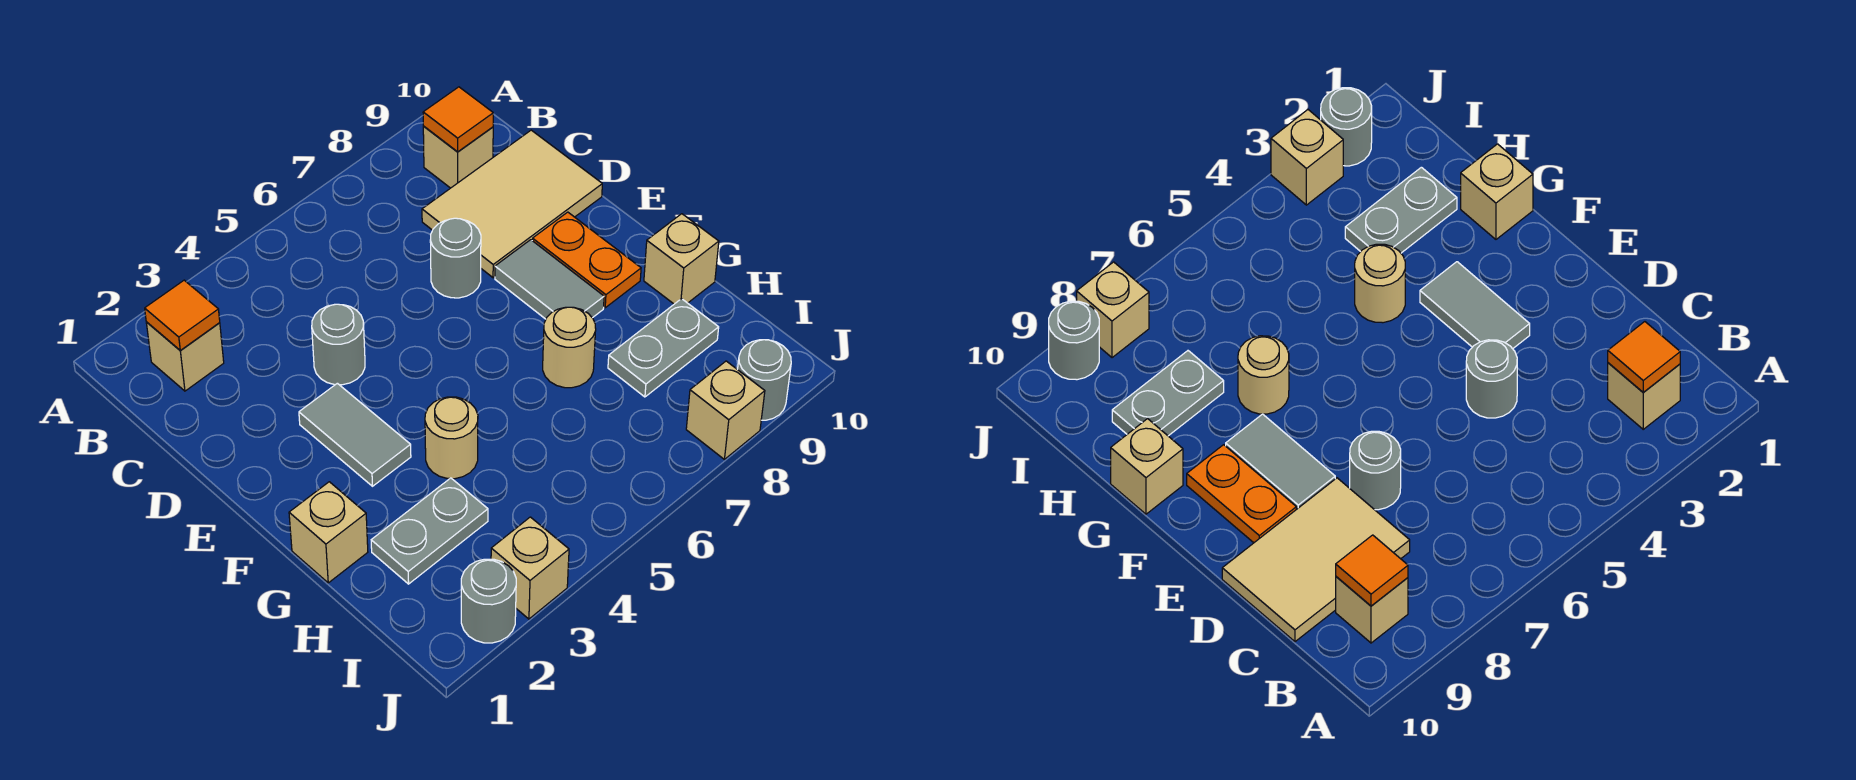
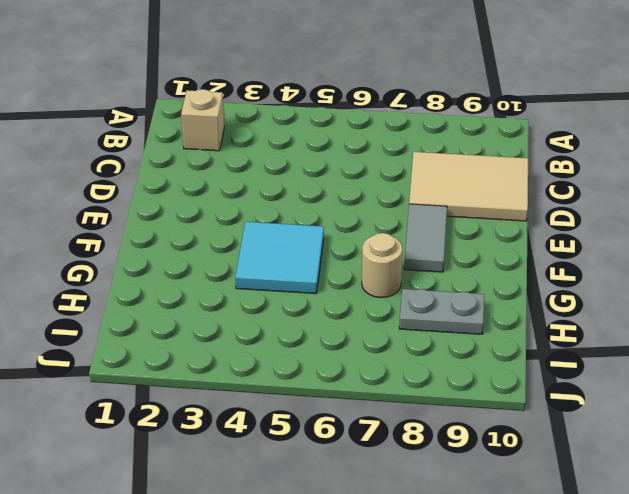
cyan 2x2 tile [235,222,324,294] -> tan 1x1 round brick [425,397,478,479]
none -> tan 1x1 brick [423,126,493,188]
none -> grey 1x1 round brick [312,304,365,385]
none -> grey 1x1 round brick [430,218,481,298]

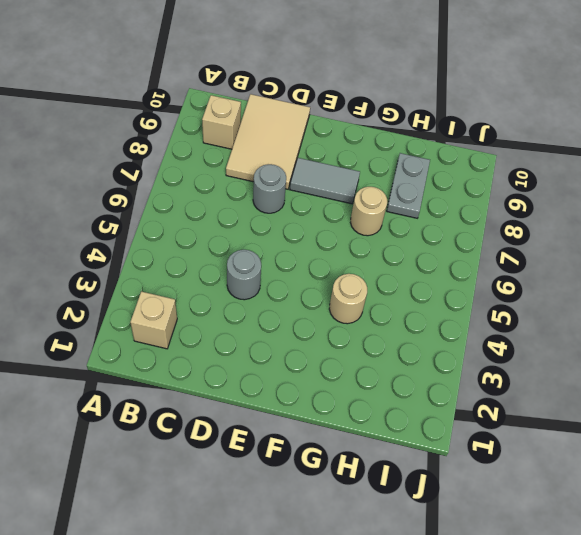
none -> grey 1x2 tile [299,383,411,486]
none -> orange 1x2 plate [532,212,641,308]
none -> tan 1x1 brick [289,482,368,583]

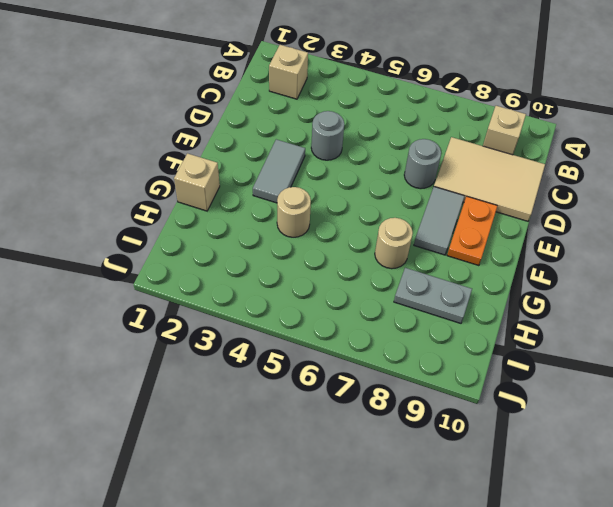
none -> tan 1x1 brick [644,214,719,304]
none -> grey 1x2 plate [371,478,488,584]
none -> grey 1x1 round brick [461,559,516,643]

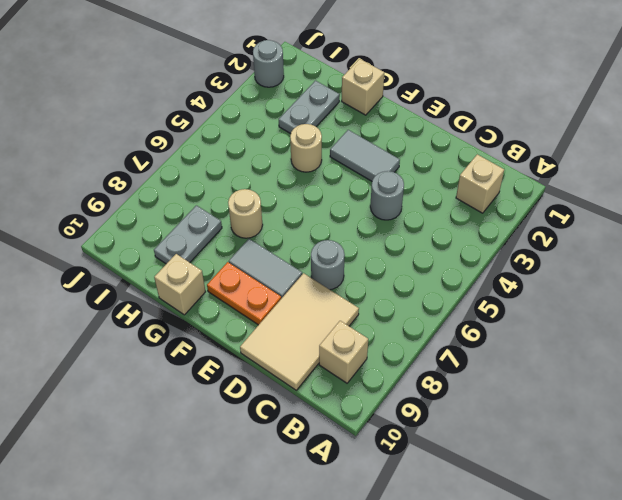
none -> tan 1x1 brick [491,517,569,619]
none -> tan 1x1 brick [686,361,765,459]
none -> grey 1x1 round brick [738,340,791,420]

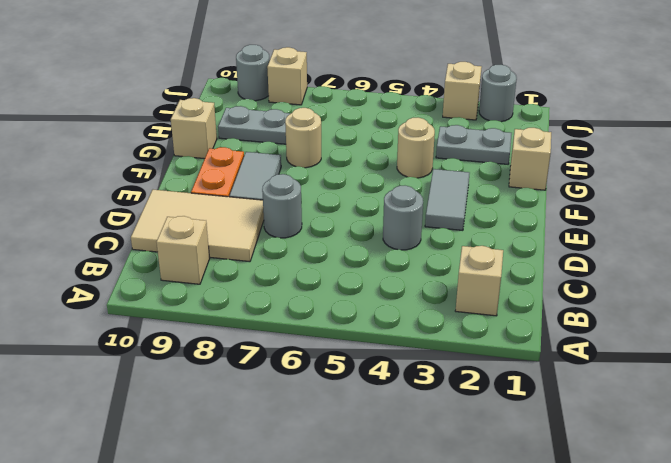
none -> orange 1x1 tile [145,280,220,350]
none -> orange 1x1 tile [423,87,493,152]

